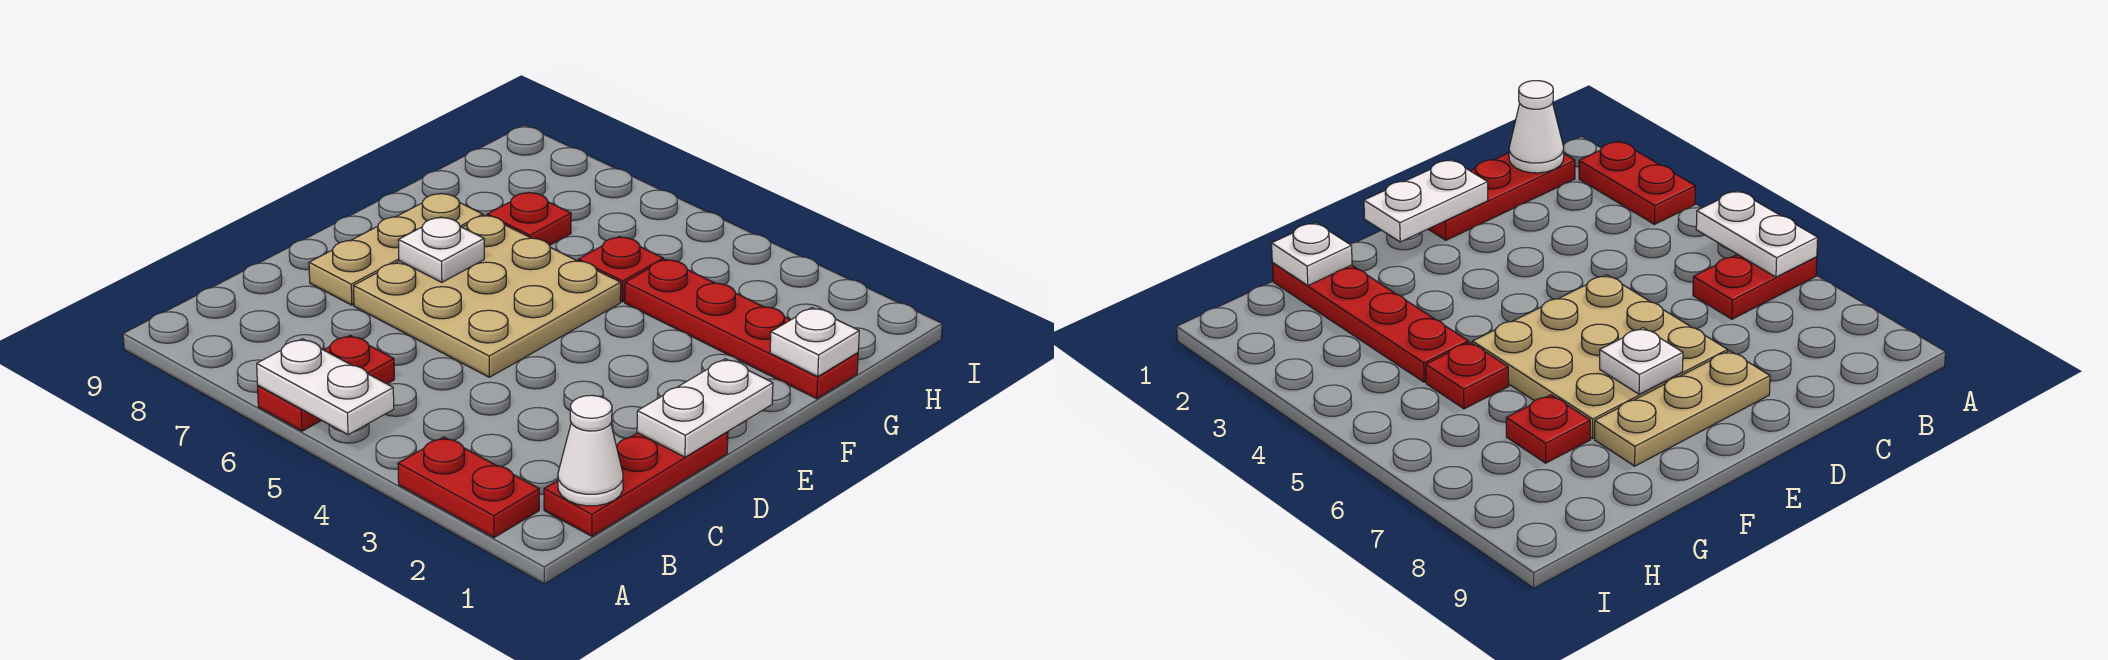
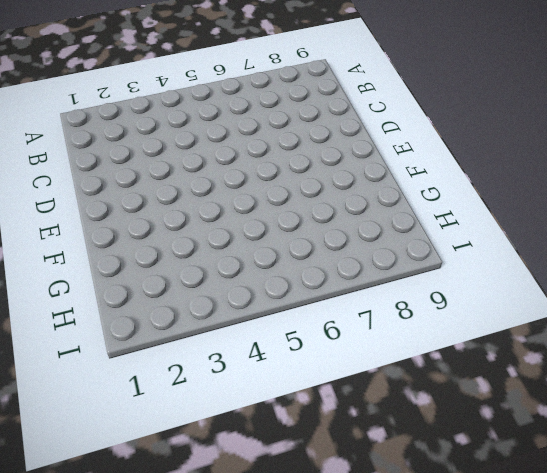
none -> red 1x2 plate [398,437,539,538]
none -> red 1x2 plate [258,335,394,431]
none -> red 1x3 plate [544,432,728,536]

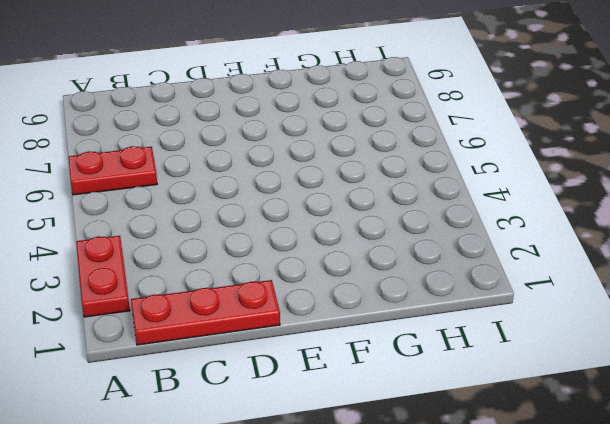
none -> tan 3x3 plate [354,215,621,377]
none -> tan 1x3 plate [309,194,483,305]
none -> red 1x4 plate [625,259,858,399]

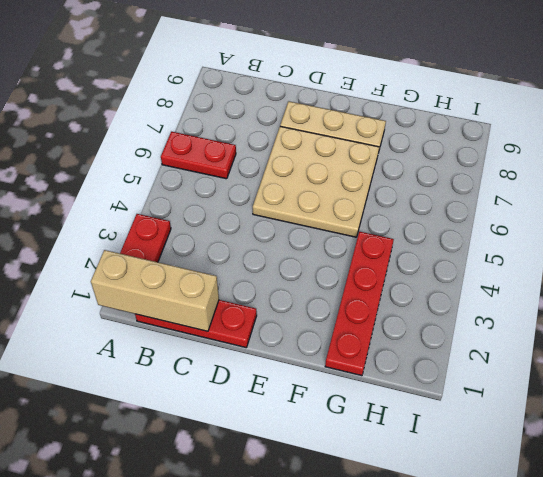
tan 1x3 brick [91,250,219,331] -> white 1x1 cone [558,395,623,506]
none -> red 1x1 plate [578,237,664,302]
none -> red 1x1 plate [487,192,571,245]
none -> white 1x2 plate [257,339,394,435]

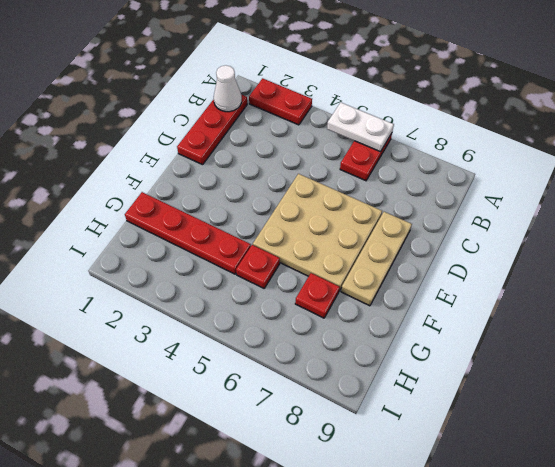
none -> white 1x2 plate [637,359,773,457]
none -> white 1x1 plate [398,217,484,282]
none -> white 1x1 plate [770,308,859,376]

